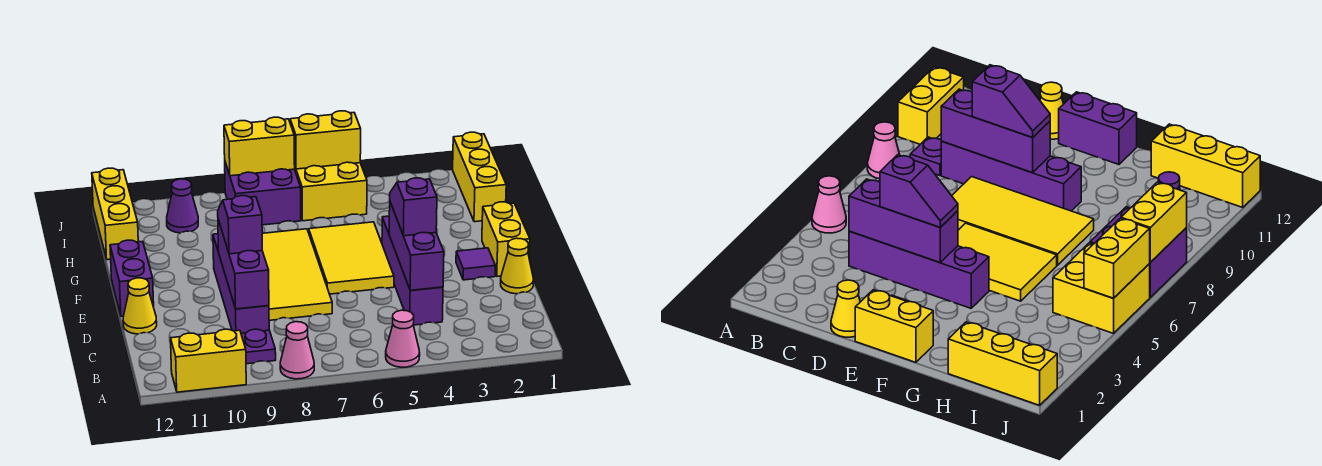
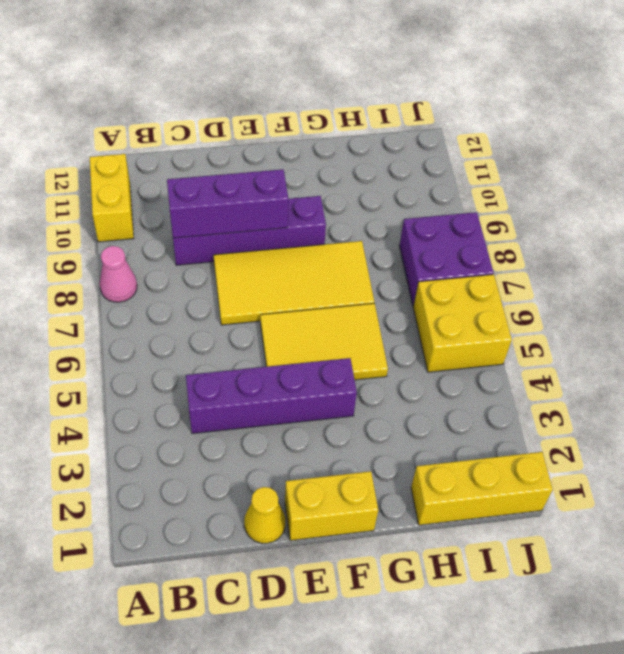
none -> pink 1x1 cone [386,310,420,367]
none -> purple 1x1 plate [241,329,276,364]
none -> yellow 1x1 cone [123,278,157,334]

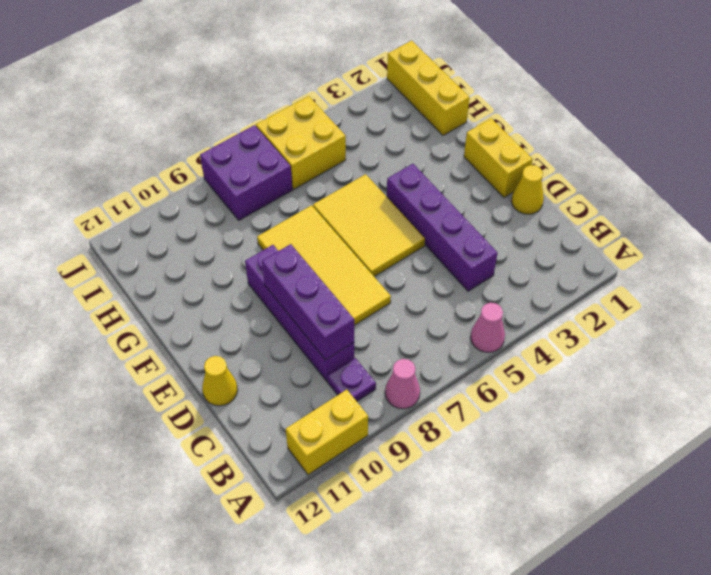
none -> purple 1x1 tile [456,248,495,280]
none -> purple 1x2 brick [110,240,154,316]
none -> yellow 1x3 brick [92,168,138,260]

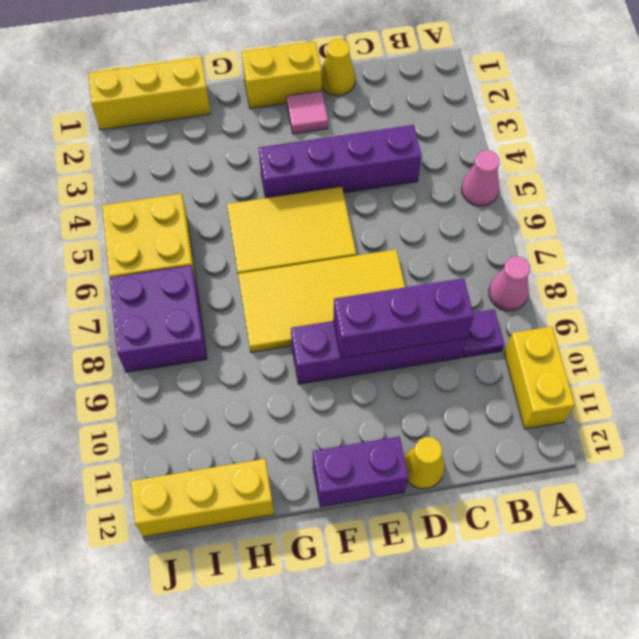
pink 1x1 tile [286,91,328,134] -> purple 1x1 tile [456,248,495,280]
none -> purple 1x1 cone [167,179,198,233]
none -> purple 1x3 brick [389,202,444,290]
none -> yellow 1x2 brick [290,111,361,169]

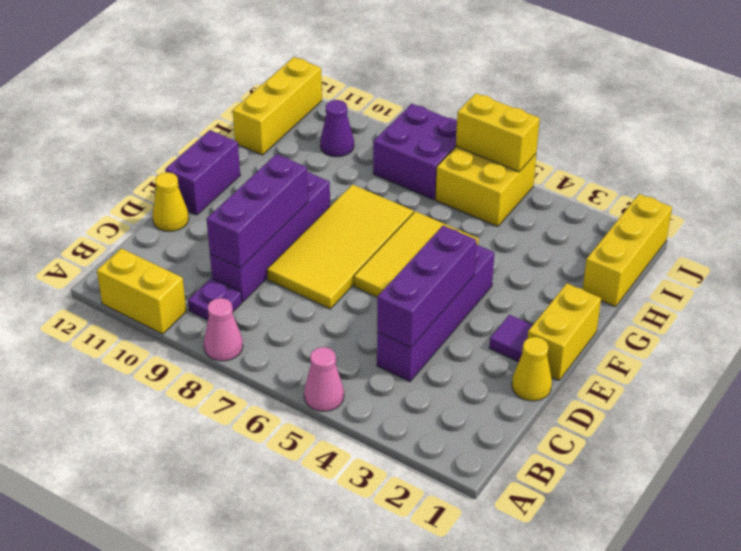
none -> yellow 1x2 brick [224,117,295,176]
none -> purple 1x2 slope [390,178,437,236]
none -> purple 1x2 slope [218,196,262,254]

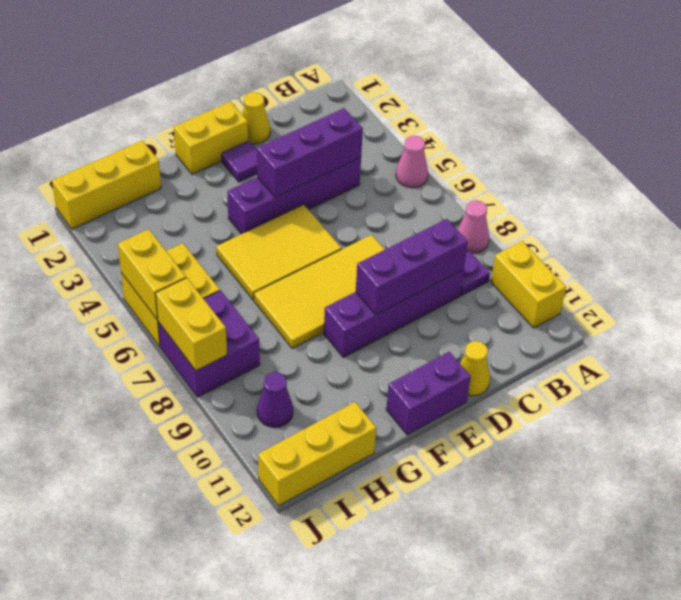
none -> purple 1x2 slope [390,178,437,236]
none -> purple 1x2 slope [218,196,262,254]

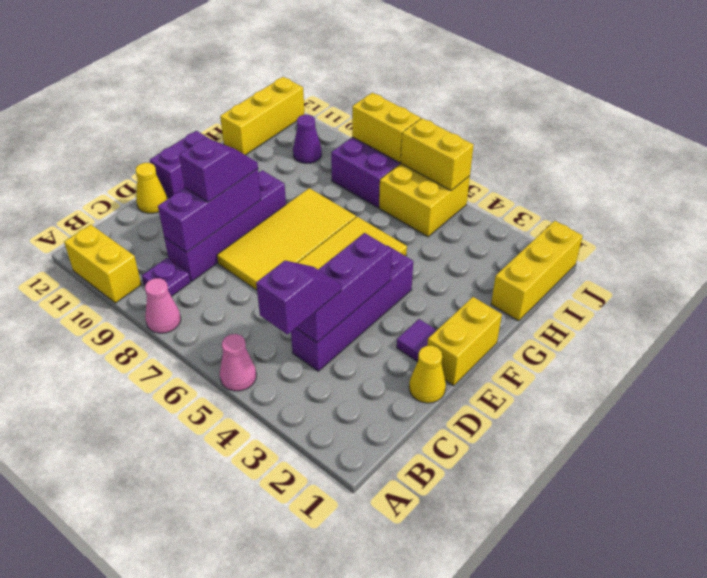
purple 1x2 slope [256,261,341,335] -> purple 1x2 slope moved to [390,178,437,236]

